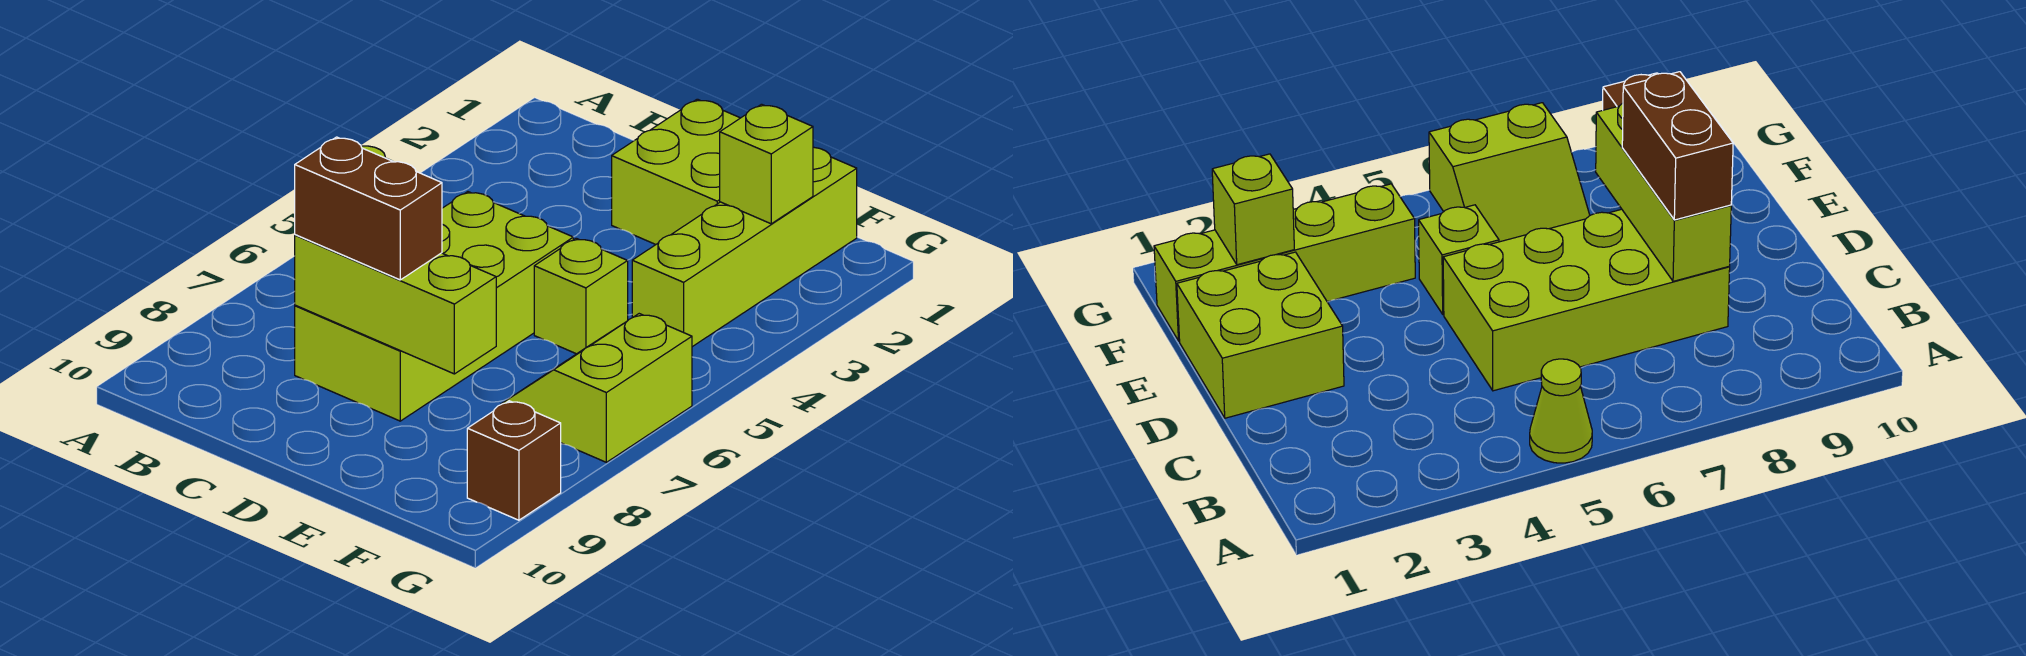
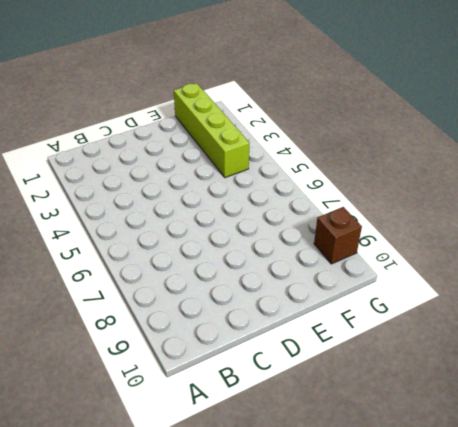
none -> lime 1x1 cone [1530,359,1592,463]
none -> lime 2x4 brick [295,192,573,421]

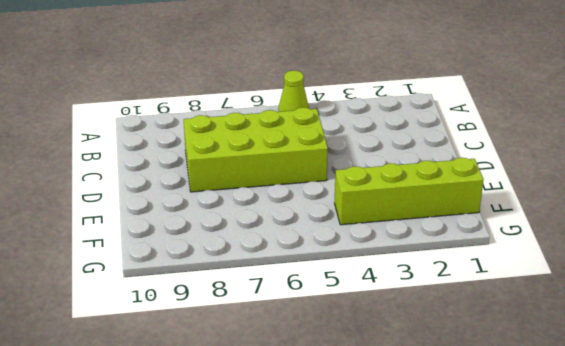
none -> lime 2x2 brick [612,99,740,244]
none -> lime 1x1 brick [534,238,628,354]

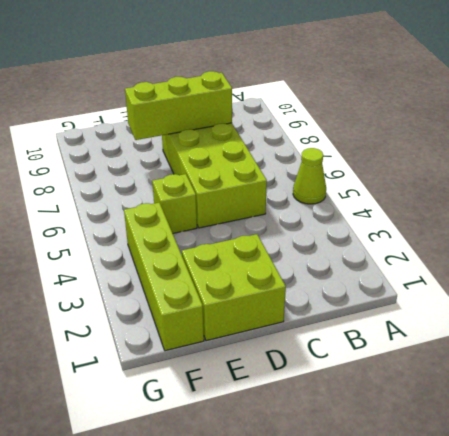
none -> lime 2x2 slope [502,314,692,462]
none -> brown 1x1 brick [467,401,561,520]

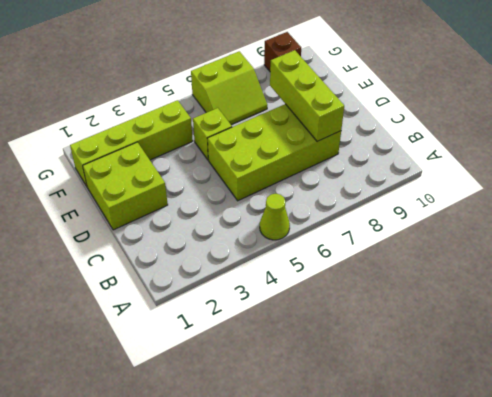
none -> lime 1x1 brick [720,104,813,224]
none -> brown 1x2 brick [295,137,442,280]

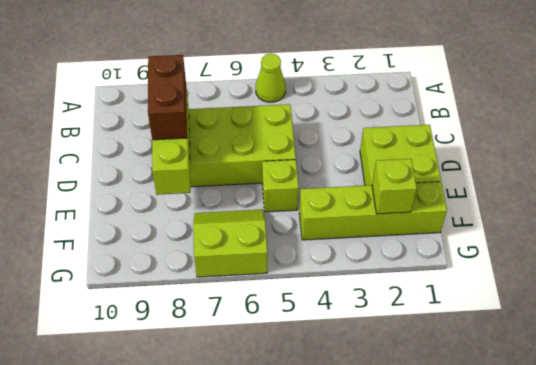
none -> brown 1x1 brick [467,401,561,520]

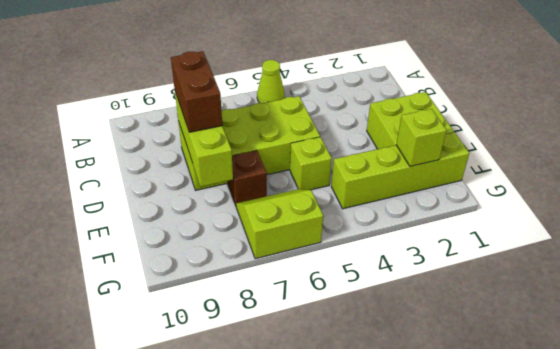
brown 1x1 brick [228,151,267,206] -> brown 1x1 brick moved to [467,401,561,520]

